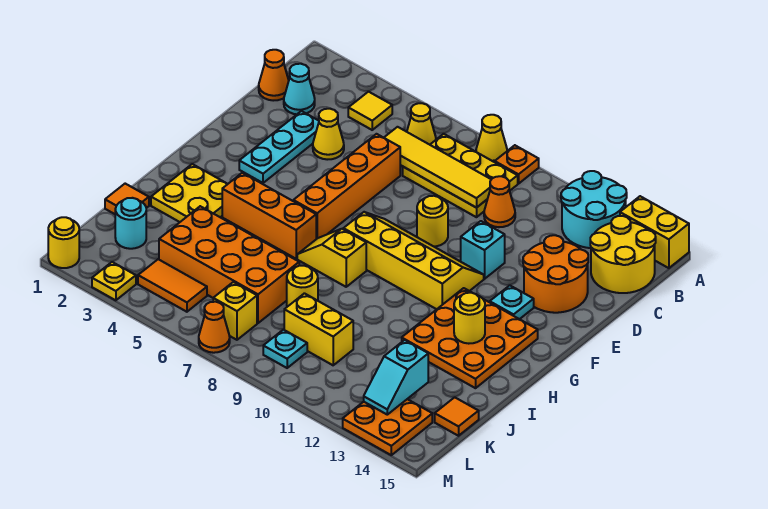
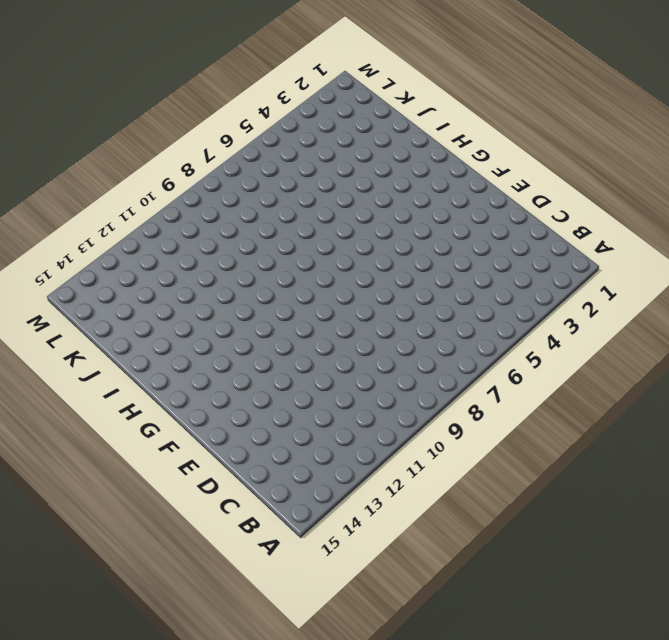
none -> yellow 1x1 cone [476,115,507,162]
none -> orange 1x1 plate [495,145,539,184]
none -> cyan 2x2 round brick [561,171,627,248]
none -> yellow 1x2 brick [620,196,689,268]

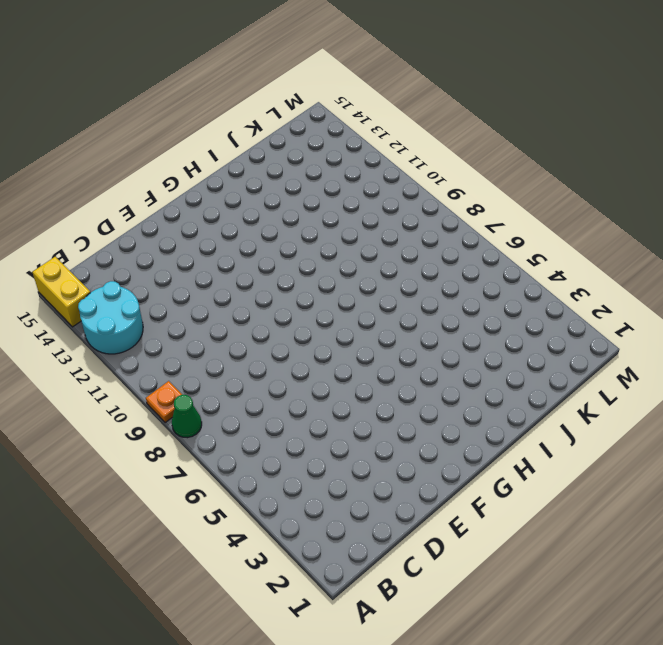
green 1x1 cone [172,395,202,438] -> yellow 1x1 cone [476,115,507,162]
none -> yellow 1x1 tile [348,92,392,130]
none -> yellow 1x1 cone [407,103,436,145]
none -> yellow 2x3 plate [403,134,518,217]
none -> yellow 2x2 round brick [590,216,656,293]

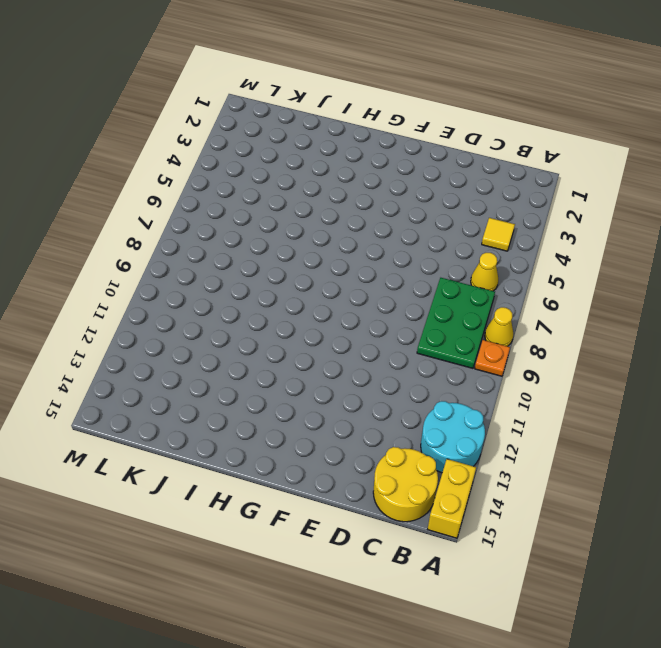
green 2x3 plate [417,278,495,368] -> yellow 2x3 plate [403,134,518,217]
none -> orange 1x1 cone [259,50,289,101]
none -> cyan 1x1 cone [284,64,315,114]
none -> orange 1x1 cone [484,176,515,227]
none -> cyan 1x3 plate [239,111,319,183]

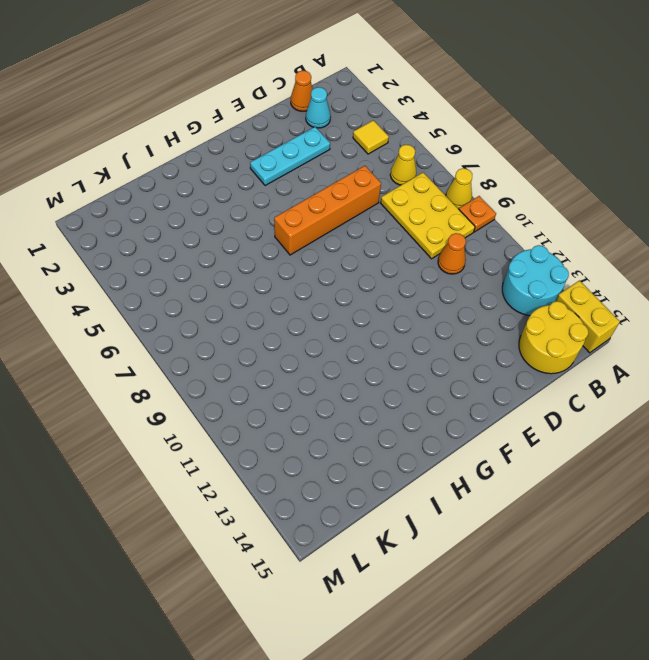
none -> yellow 1x1 cone [313,109,344,160]
none -> orange 2x2 round brick [523,235,588,313]
none -> yellow 1x1 round brick [417,196,448,246]
none -> cyan 1x1 brick [461,221,505,279]

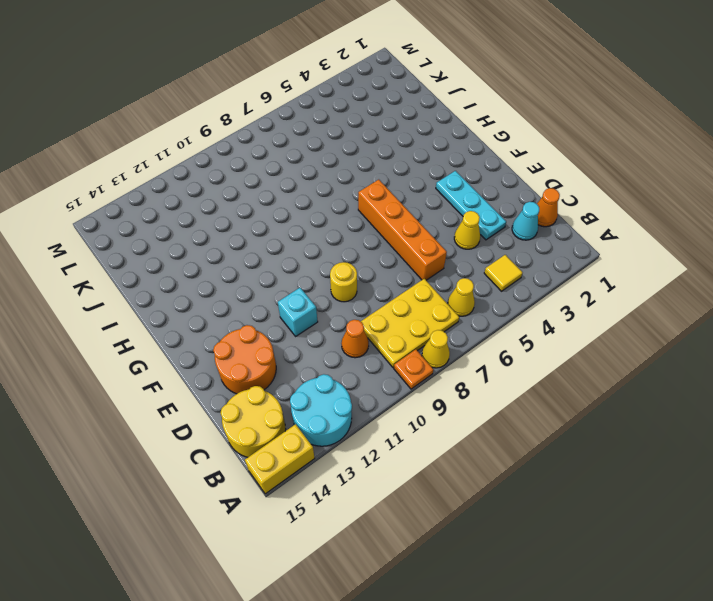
none -> yellow 2x4 slope [343,212,484,309]
none -> cyan 1x1 plate [490,285,534,319]
none -> orange 3x3 plate [402,288,538,388]
none -> yellow 2x2 plate [151,164,227,222]

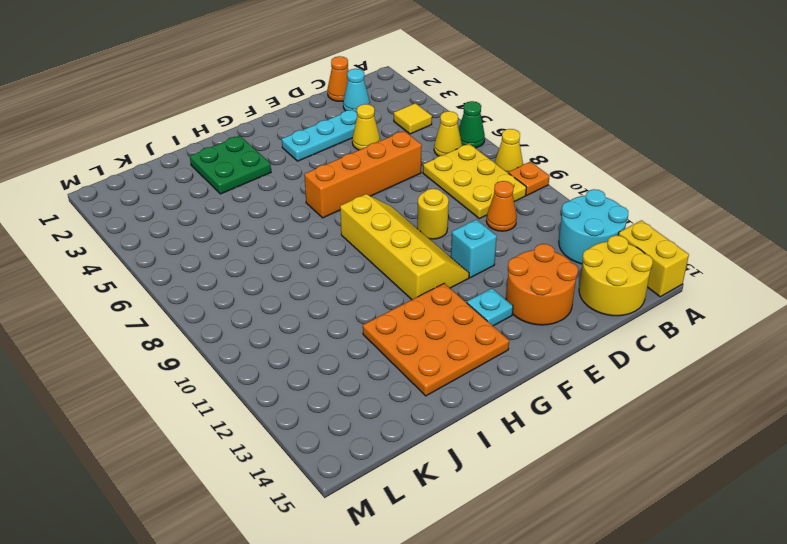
green 1x1 cone [459,101,485,148] -> none
green 2x2 plate [190,136,271,194] -> yellow 2x2 plate [151,164,227,222]
none -> orange 1x3 brick [222,173,316,259]
none -> yellow 1x2 slope [297,229,366,287]
none -> orange 1x1 tile [105,184,149,214]
none -> orange 2x4 brick [159,206,299,323]

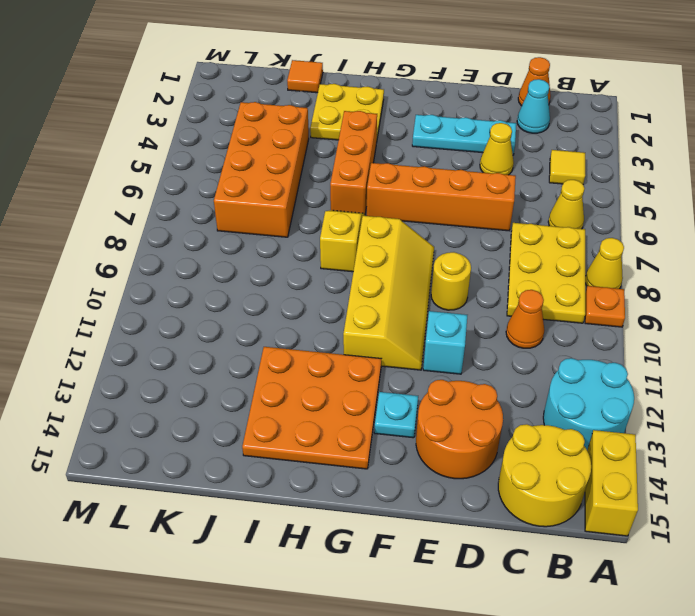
none -> yellow 1x1 round brick [287,266,318,307]
none -> cyan 1x1 round brick [115,198,146,249]
none -> yellow 1x2 brick [284,293,353,365]
none -> orange 1x1 tile [435,397,479,436]

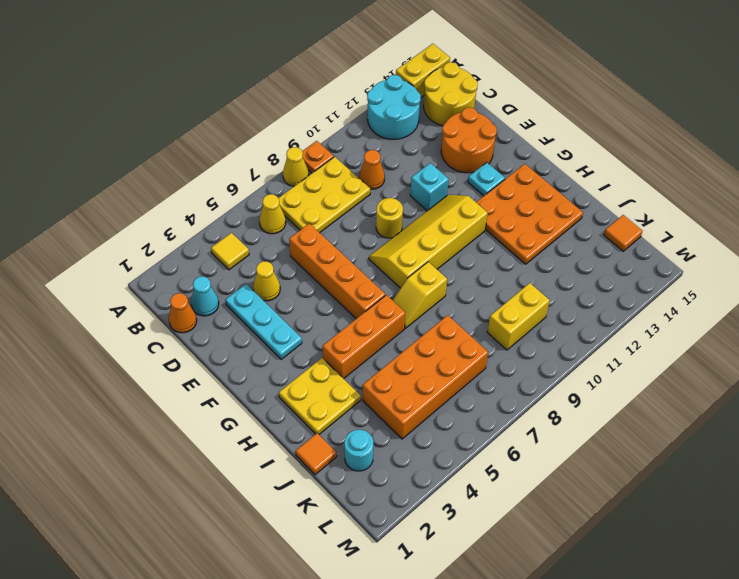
none -> yellow 1x1 round brick [287,266,318,307]
none -> orange 1x2 tile [138,259,207,312]
none -> yellow 1x1 brick [213,282,257,340]
none -> cyan 1x1 plate [263,330,307,368]

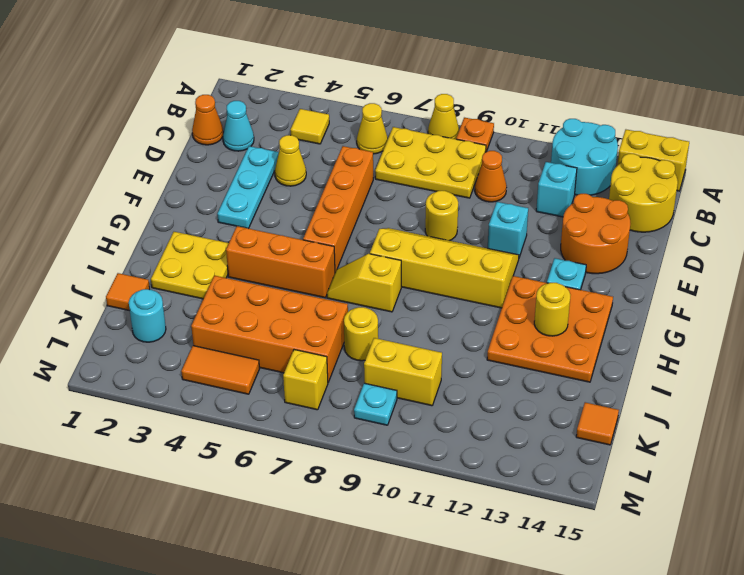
cyan 1x1 brick [536,162,577,217] -> none
none -> orange 2x2 plate [343,399,432,455]
none -> yellow 1x1 round brick [48,217,79,268]
none -> yellow 1x1 plate [92,262,136,300]
none -> orange 1x1 cone [199,302,230,353]

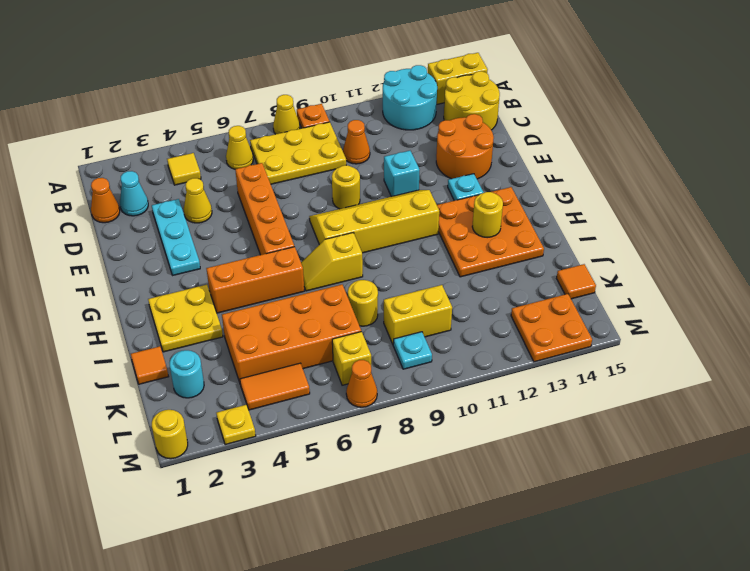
none -> yellow 1x4 tile [384,127,491,208]
none -> cyan 1x2 slope [364,340,428,415]

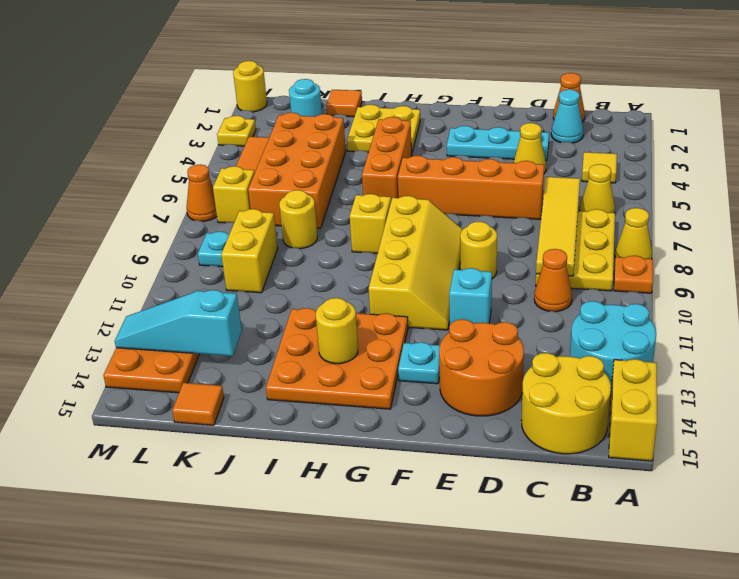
cyan 1x3 slope [115,290,242,356] -> cyan 1x2 slope [364,340,428,415]

